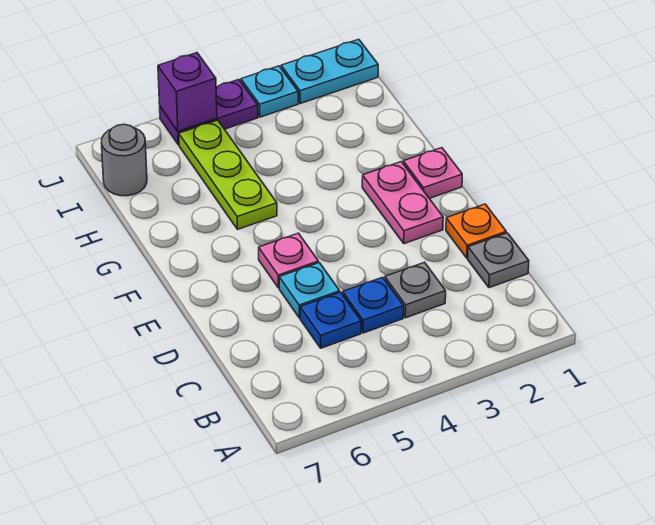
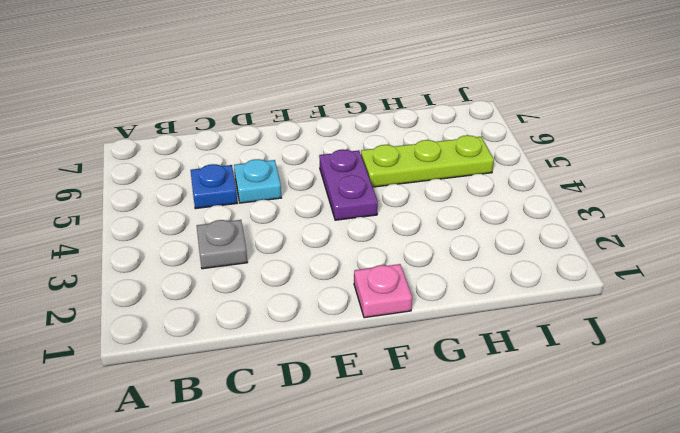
purple 1x2 plate [319,149,378,220] -> purple 1x2 plate moved to [160,80,258,145]
none -> grey 1x1 plate [468,233,529,288]
none -> blue 1x1 plate [343,277,404,333]
none -> orange 1x1 plate [446,204,506,258]

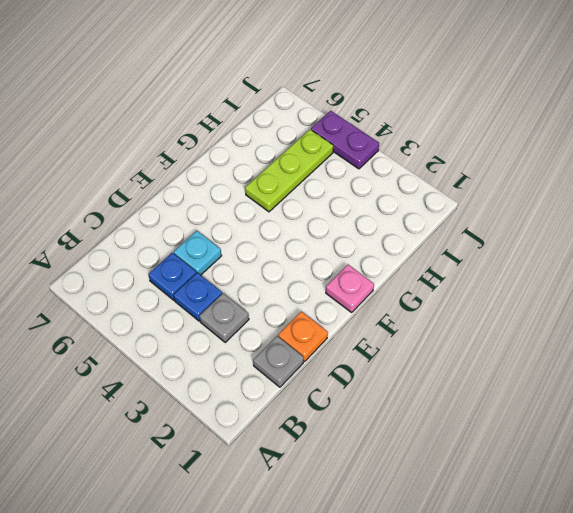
none -> pink 1x2 plate [362,162,443,244]
none -> pink 1x1 plate [259,233,318,288]
none -> grey 1x1 round brick [102,124,147,196]

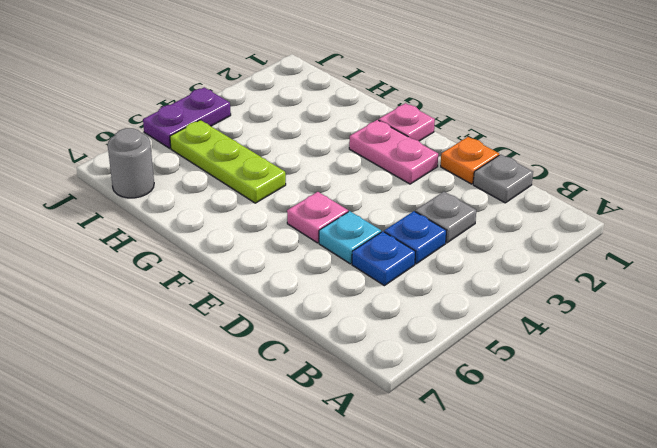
none -> cyan 1x2 plate [281,39,378,104]
none -> cyan 1x1 plate [241,66,298,117]
none -> purple 1x1 brick [158,53,217,131]

